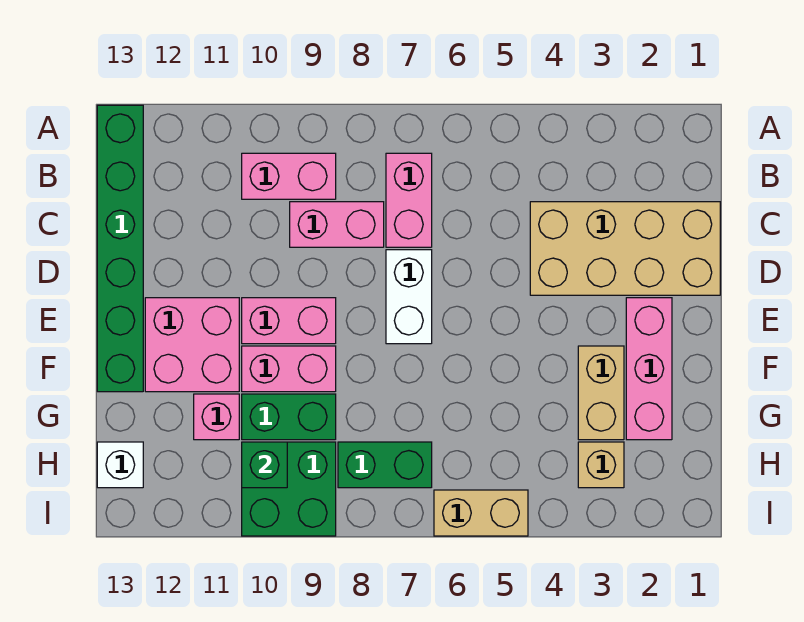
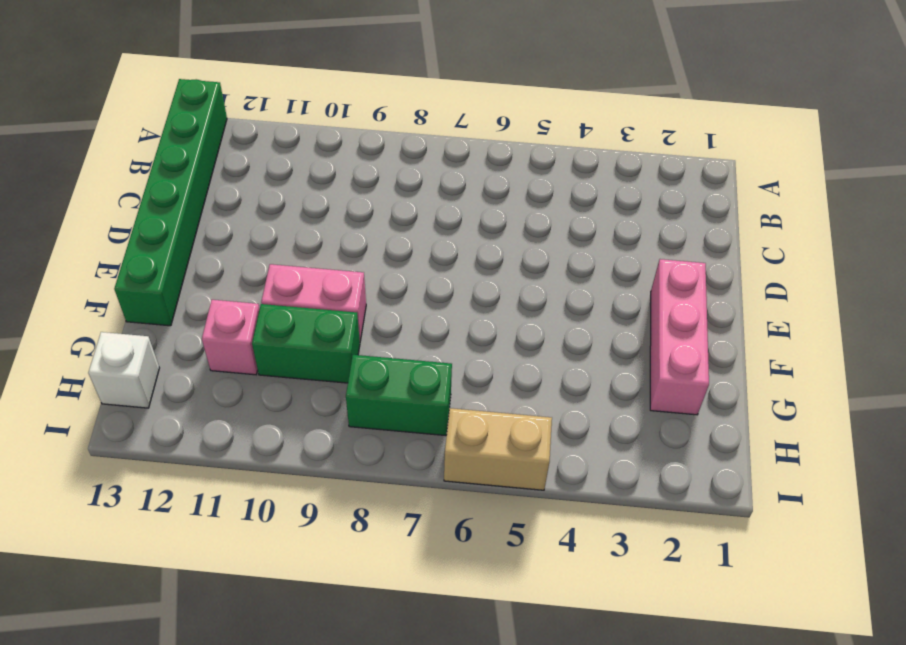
none -> pink 1x2 brick [386,153,432,247]
none -> pink 1x2 brick [242,153,336,199]
none -> tan 2x4 brick [530,202,720,295]

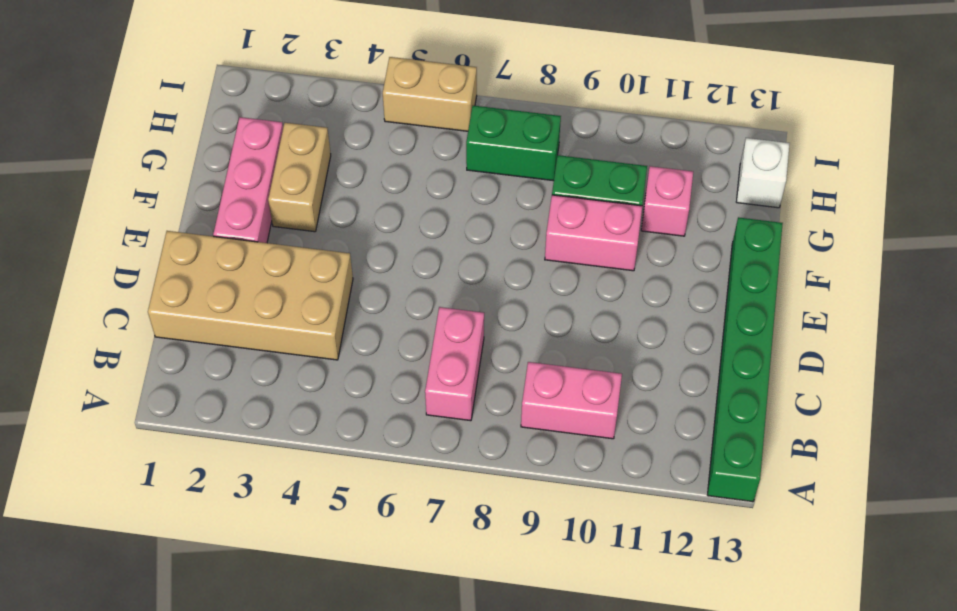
none -> pink 1x2 brick [290,202,384,247]
none -> white 1x2 brick [386,250,432,344]
none -> pink 1x2 brick [242,298,336,344]

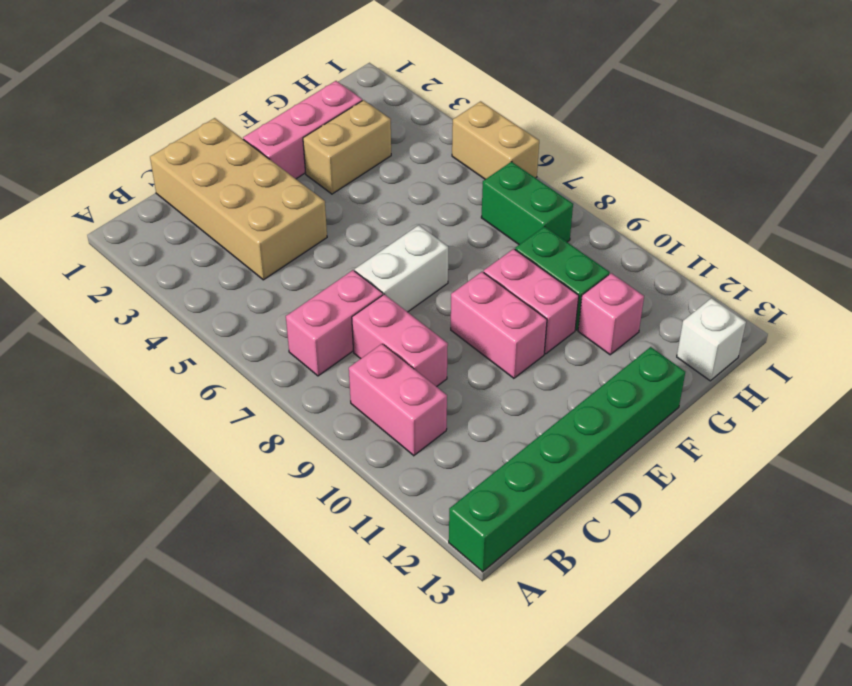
none -> pink 2x2 brick [145,298,239,392]
none -> tan 1x1 brick [578,442,624,488]
none -> green 2x2 brick [242,442,336,536]

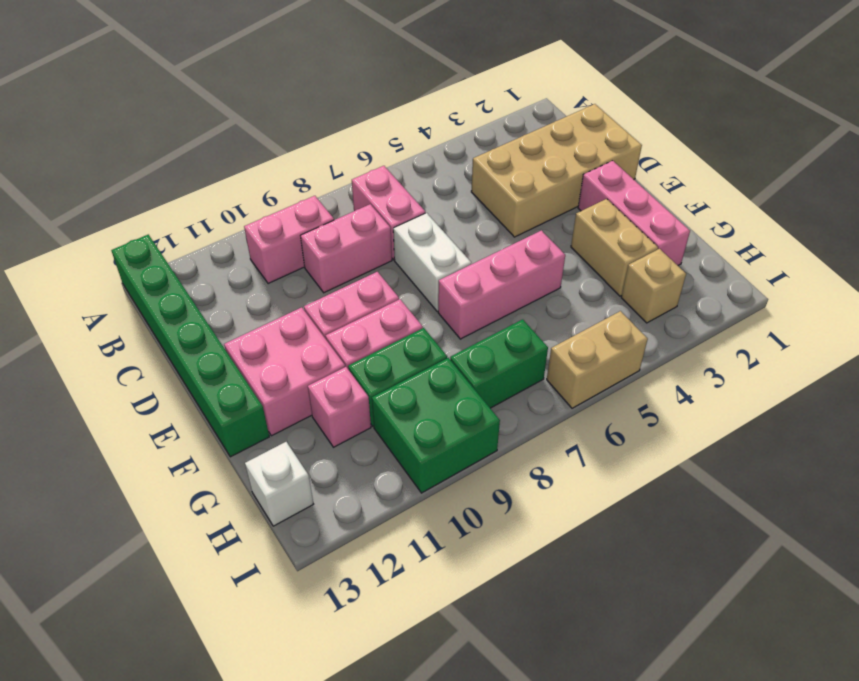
pink 1x3 brick [438,230,565,339] -> none
none -> green 1x1 brick [242,442,287,488]

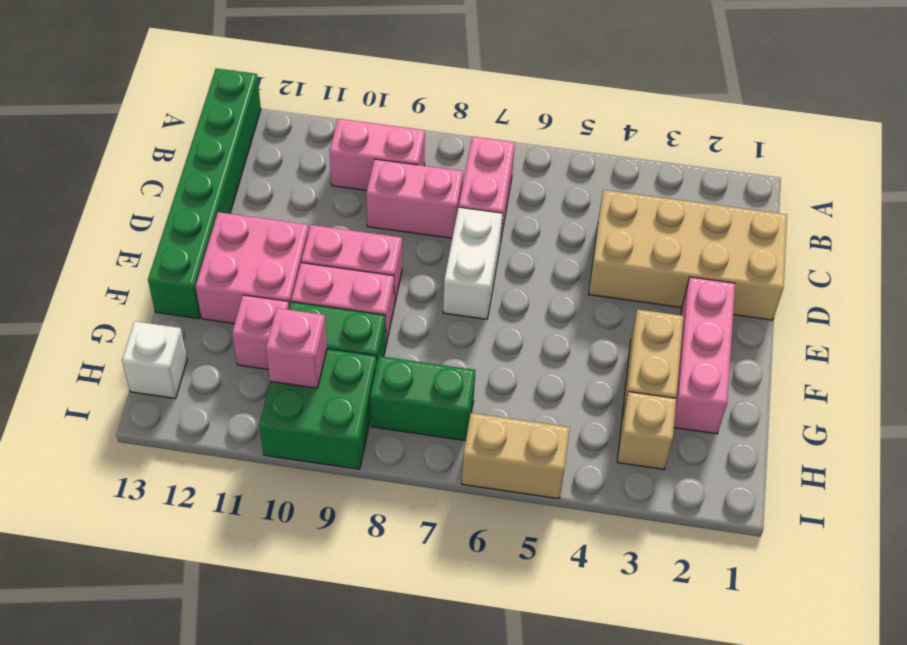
pink 1x1 brick [266,308,327,388] -> green 1x1 brick [242,442,287,488]

